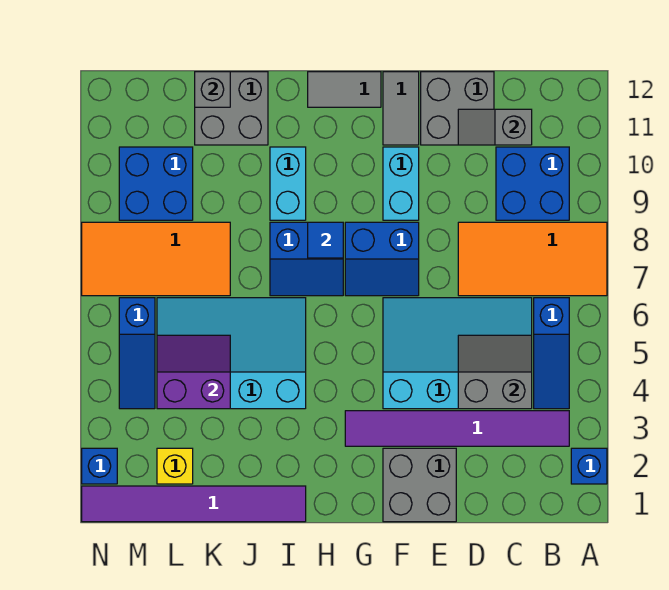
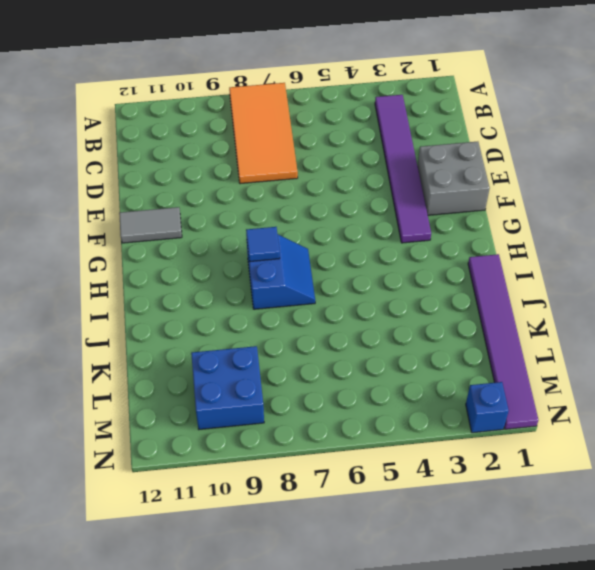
none -> blue 1x1 brick [571,448,607,484]
none -> blue 1x3 slope [534,298,569,409]
none -> blue 2x2 brick [496,147,569,220]

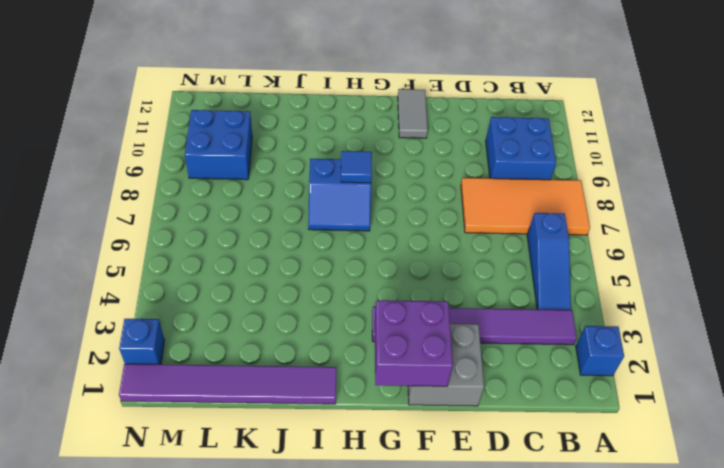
purple 2x2 brick [375,300,453,386] -> none
none -> cyan 3x4 slope [383,298,532,409]
none -> grey 2x2 brick [421,72,494,145]
none -> blue 2x2 slope [345,222,419,296]

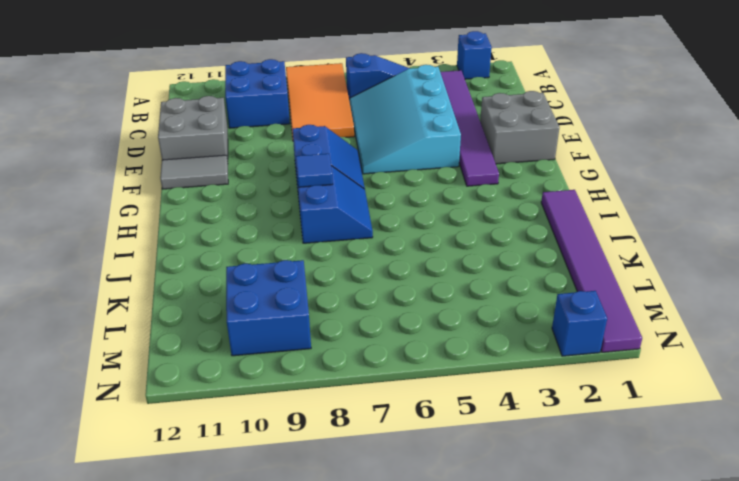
none -> cyan 1x2 brick [383,147,419,220]
none -> grey 1x2 tile [308,72,381,107]
none -> cyan 3x4 slope [157,298,306,409]

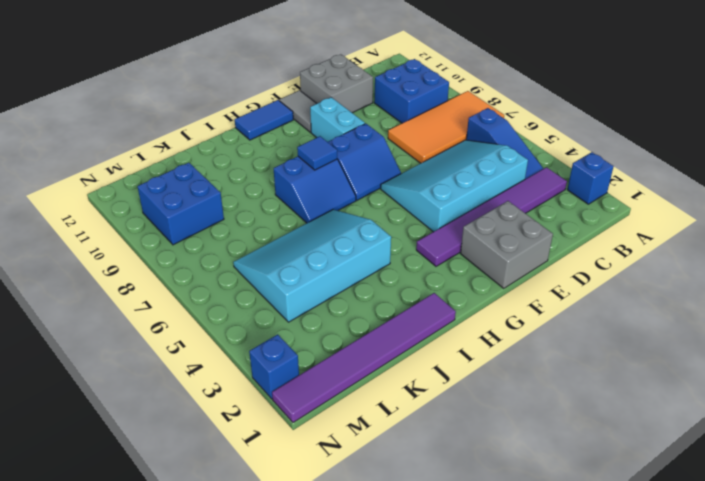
blue 1x2 tile [235,100,293,140] -> grey 1x2 tile [308,72,381,107]
none -> cyan 1x2 brick [270,147,306,220]
none -> grey 2x2 brick [195,72,268,145]
none -> orange 2x4 tile [82,222,230,296]

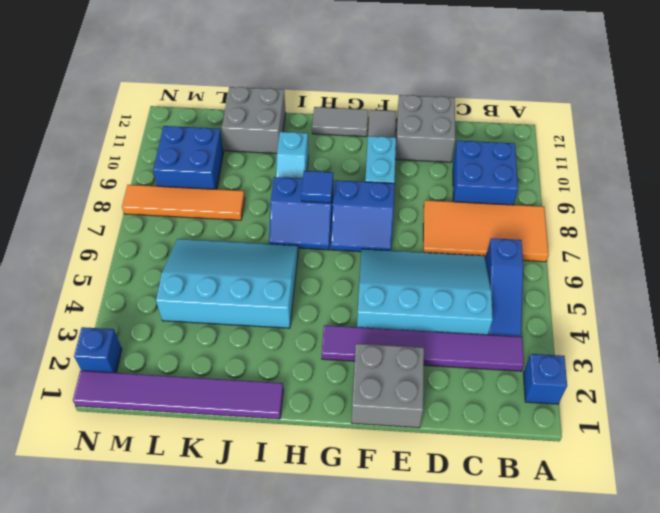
cyan 1x2 slope [276,132,308,179] -> cyan 1x2 brick [270,147,306,220]
orange 1x4 tile [122,185,245,220] -> orange 2x4 tile [82,222,230,296]
none -> yellow 1x1 brick [157,448,193,484]
none -> blue 1x3 slope [119,298,155,409]
none -> grey 2x2 slope [458,335,532,409]

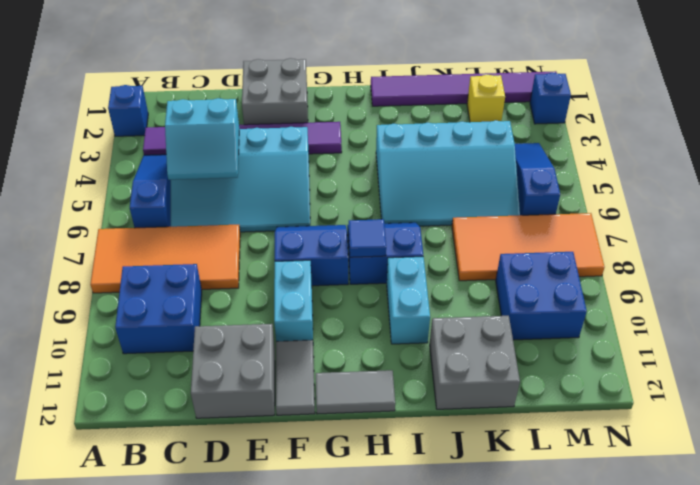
cyan 2x2 slope [165,98,239,180] -> grey 2x2 slope [458,335,532,409]
none -> grey 1x2 slope [458,109,532,145]
none -> purple 2x2 slope [157,335,230,409]
none -> grey 1x1 brick [195,72,230,107]

